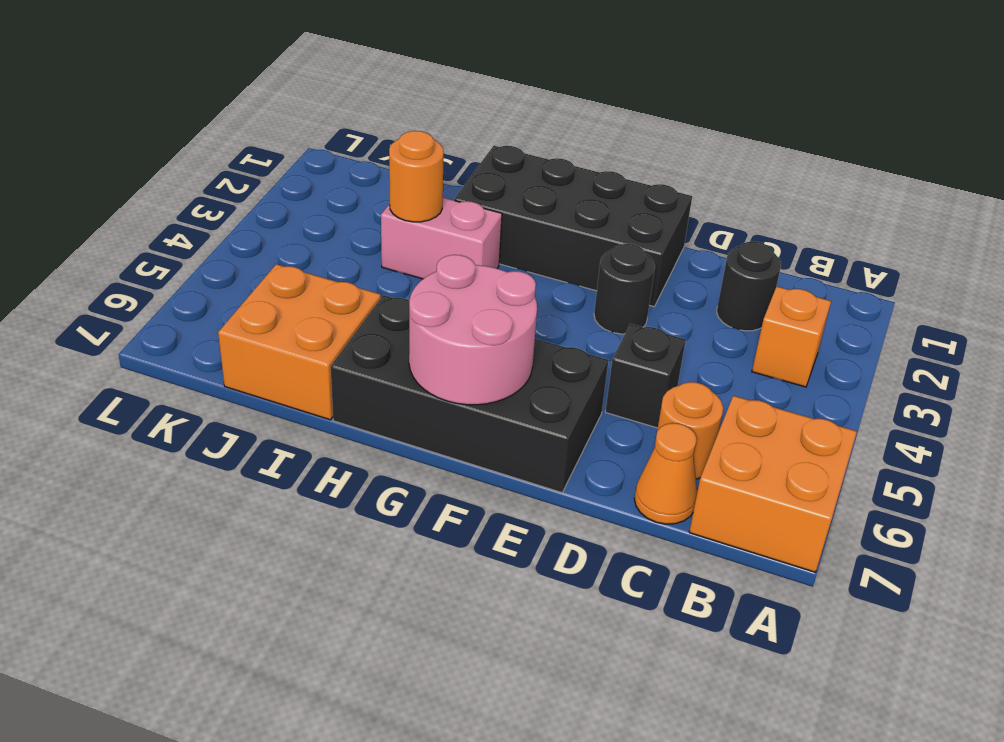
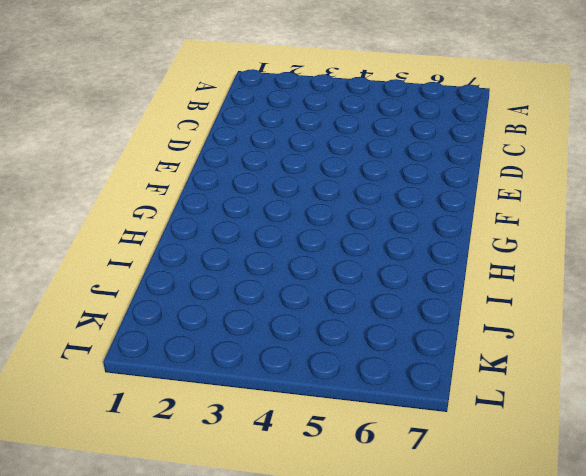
none -> orange 2x2 brick [689,396,857,572]
none -> orange 1x1 brick [752,286,831,387]
none -> black 1x1 round brick [717,241,781,331]

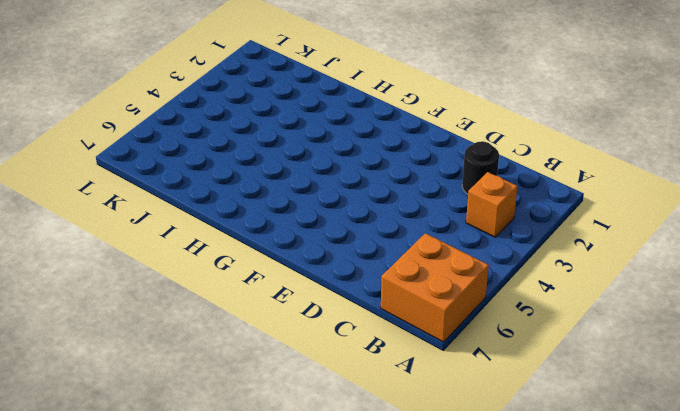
none -> orange 1x1 round brick [654,382,723,479]
none -> orange 1x1 cone [634,423,697,524]
none -> black 1x1 brick [605,324,686,428]

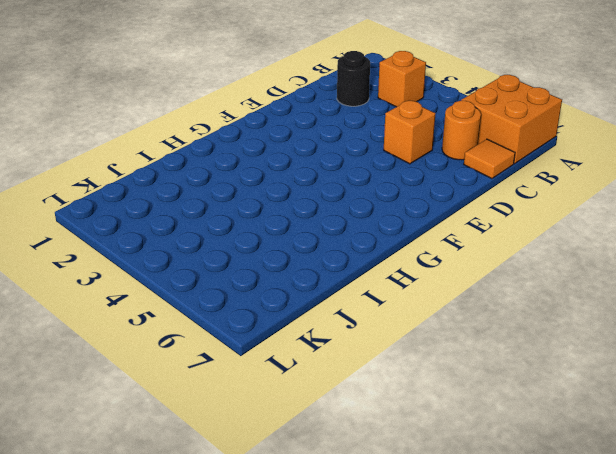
orange 1x1 tile [464,139,515,179] -> orange 1x1 cone [634,423,697,524]
orange 1x1 brick [384,101,436,164] -> black 1x1 brick [605,324,686,428]
none -> black 2x4 brick [454,146,692,307]
none -> black 1x1 round brick [594,244,655,334]
none -> black 2x4 brick [331,295,608,493]

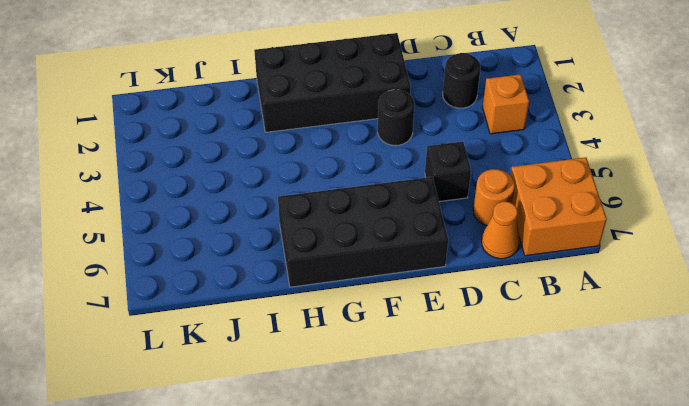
none -> pink 1x2 brick [381,198,502,279]
none -> orange 2x2 brick [218,264,381,420]
none -> pink 2x2 round brick [409,255,537,405]

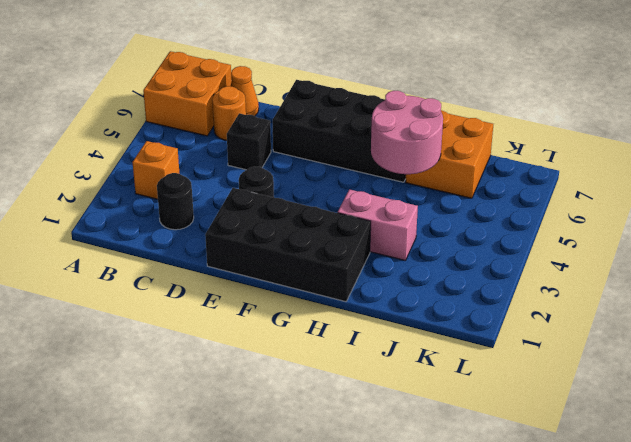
pink 2x2 round brick [371,91,443,174] -> pink 2x2 round brick moved to [409,255,537,405]
none -> orange 1x1 round brick [389,131,444,222]

